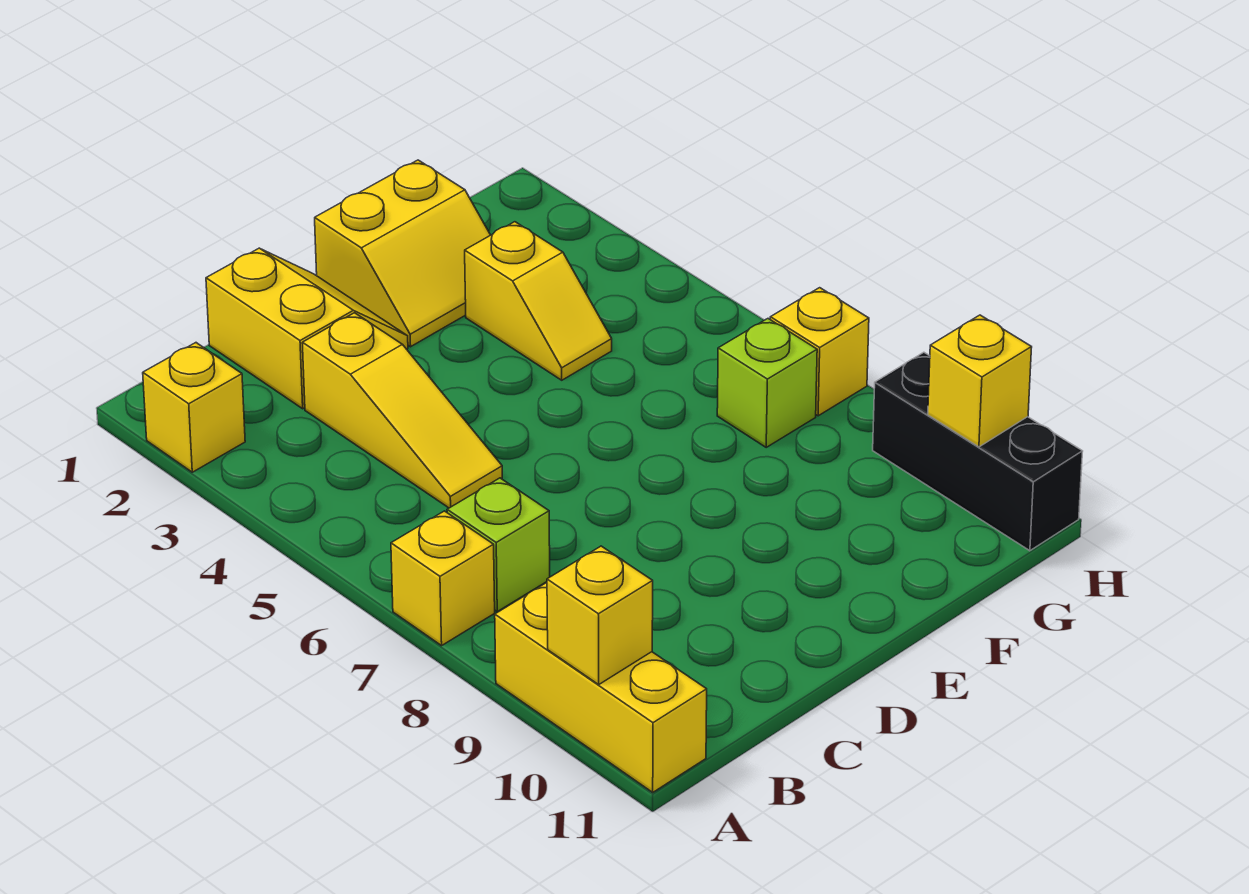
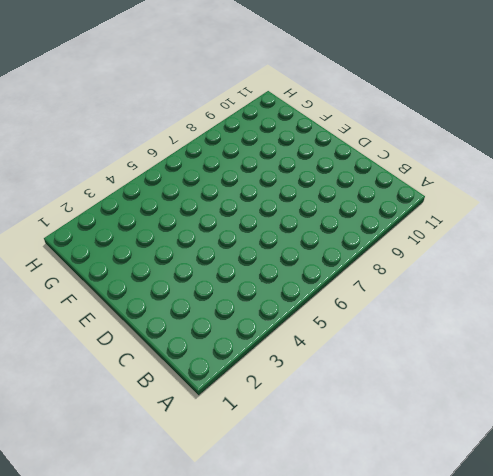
none -> yellow 1x1 brick [143,343,245,472]
none -> yellow 1x1 brick [391,511,495,646]
none -> yellow 1x3 brick [495,583,707,792]

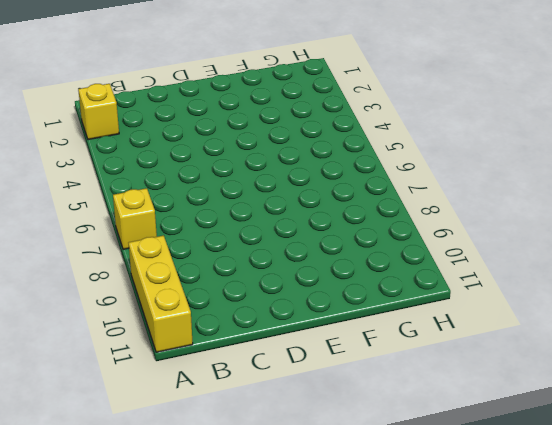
none -> lime 1x1 brick [447,478,550,612]
none -> yellow 2x2 slope [206,248,408,409]
none -> yellow 1x3 slope [302,313,502,508]

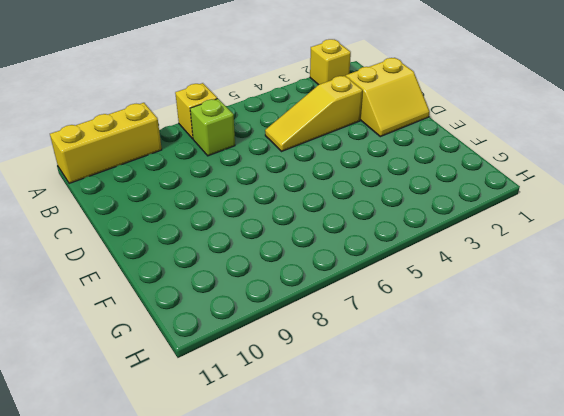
none -> yellow 2x2 slope [315,160,490,347]
none -> yellow 1x2 slope [465,222,612,380]
none -> lime 1x1 brick [717,319,817,447]

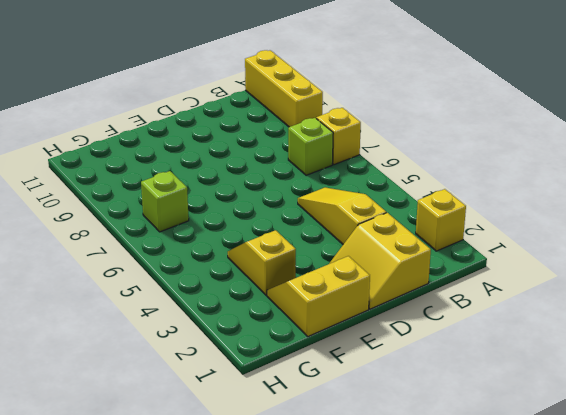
none -> yellow 1x1 brick [770,288,869,416]
none -> black 1x3 brick [873,352,1083,551]
none -> yellow 1x1 brick [547,546,653,684]

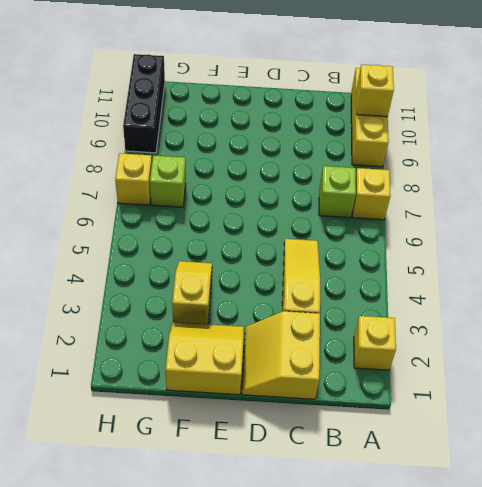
none -> yellow 1x1 brick [928,315,1032,447]

